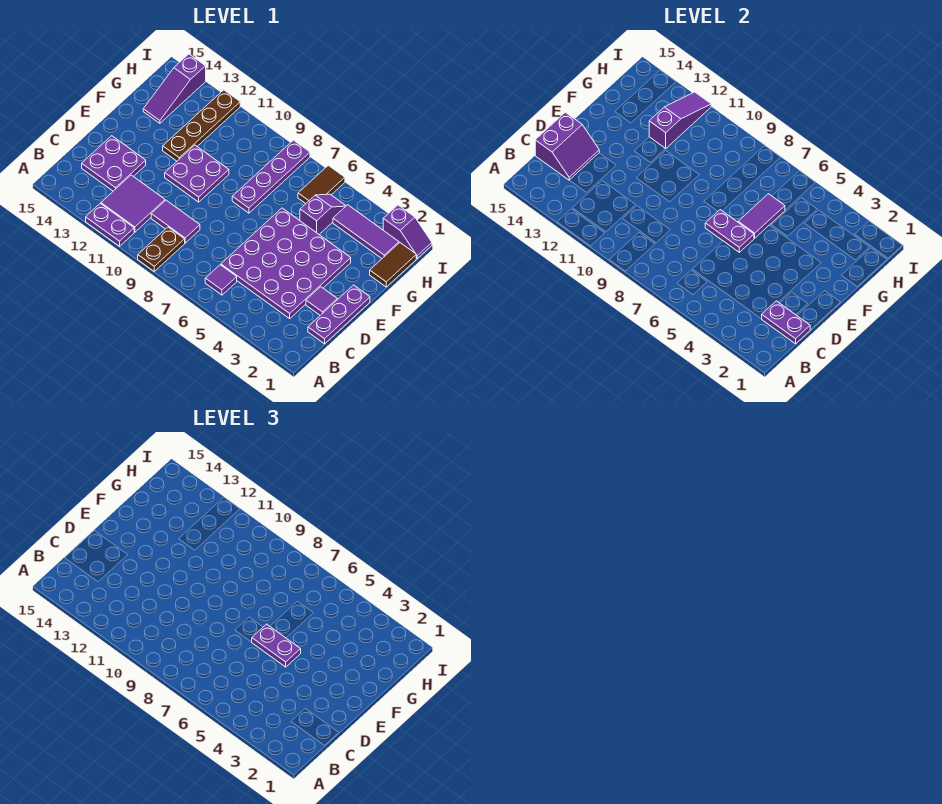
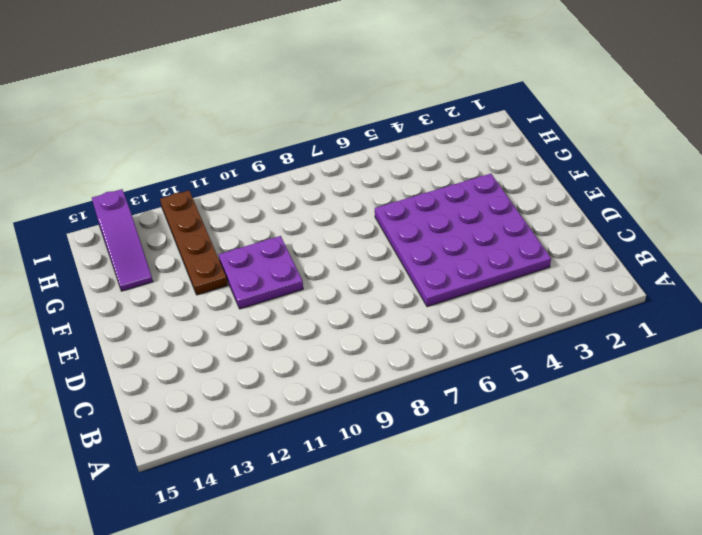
none -> brown 1x2 plate [138,227,185,271]
none -> purple 1x2 plate [86,203,134,246]
none -> purple 1x1 tile [205,265,237,295]

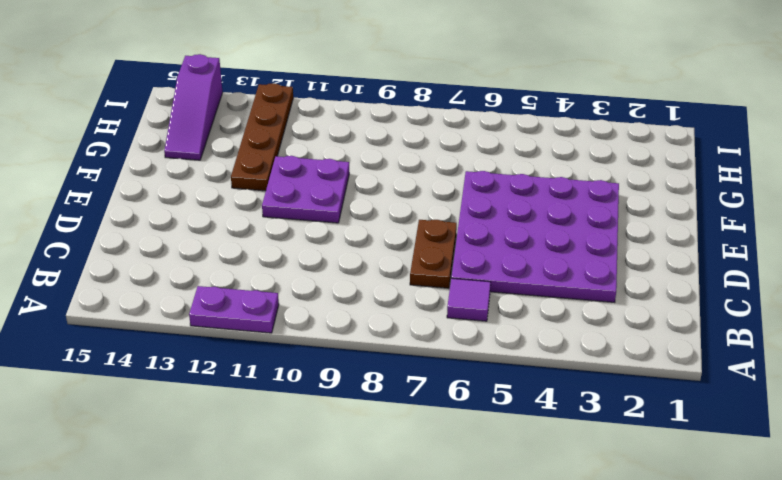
brown 1x2 plate [410,220,457,288] -> brown 1x2 plate moved to [138,227,185,271]
none -> purple 2x2 tile [101,175,165,232]
none -> purple 1x3 plate [308,285,370,344]
none -> purple 1x2 tile [151,200,200,243]

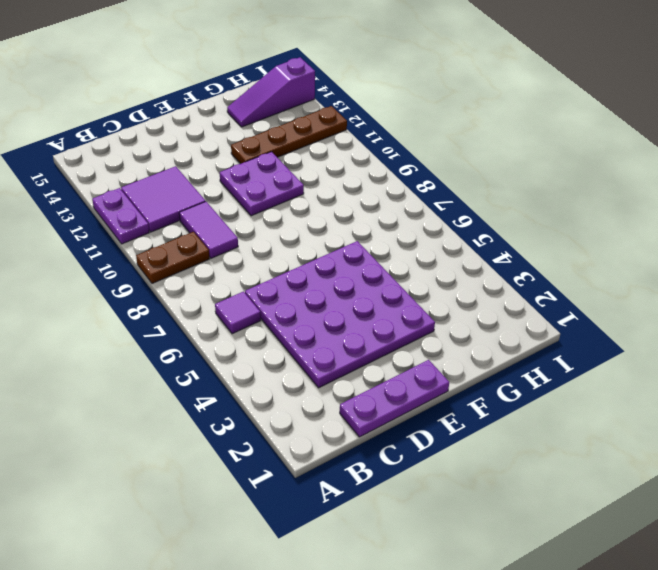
none -> purple 2x2 plate [82,136,146,191]
none -> purple 1x1 tile [306,287,337,315]
none -> purple 1x4 plate [232,140,310,213]

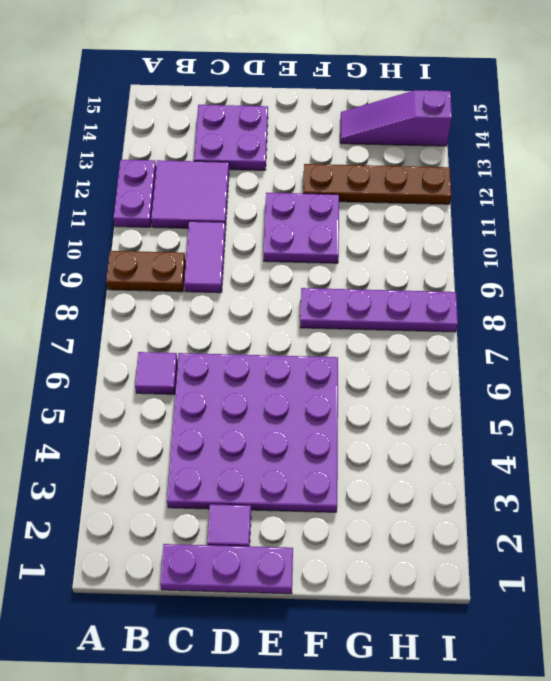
none -> brown 1x2 tile [370,243,416,287]
none -> purple 1x2 slope [300,194,346,234]
none -> purple 1x3 tile [333,205,399,258]

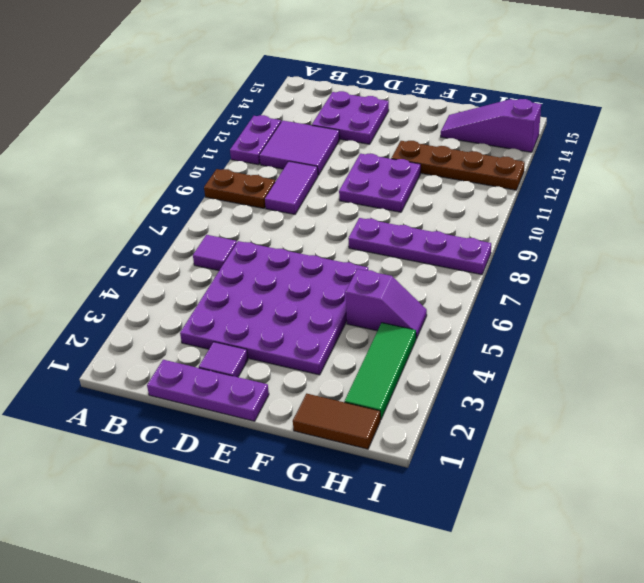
green 1x3 tile [344,323,416,420] -> purple 1x3 tile [333,205,399,258]
none -> brown 1x2 tile [298,165,345,204]
none -> purple 1x2 slope [383,205,432,259]
none -> purple 1x2 plate [762,301,810,344]

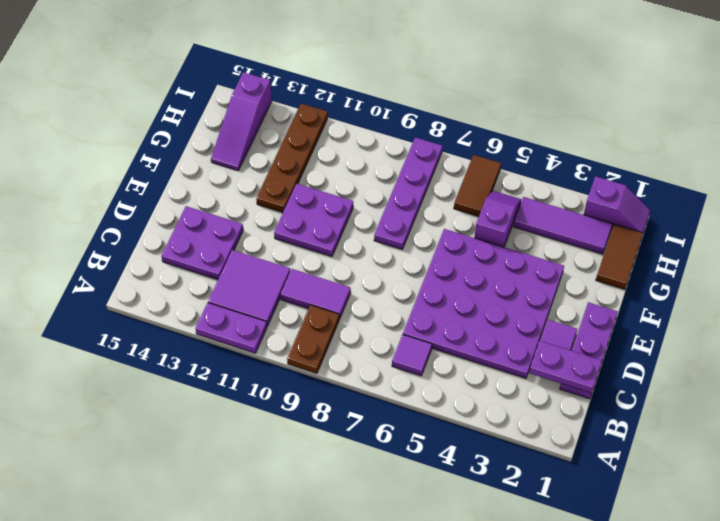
none -> purple 2x2 slope [535,112,599,180]
none -> purple 1x2 plate [705,210,754,252]
none -> purple 1x2 tile [738,194,785,238]

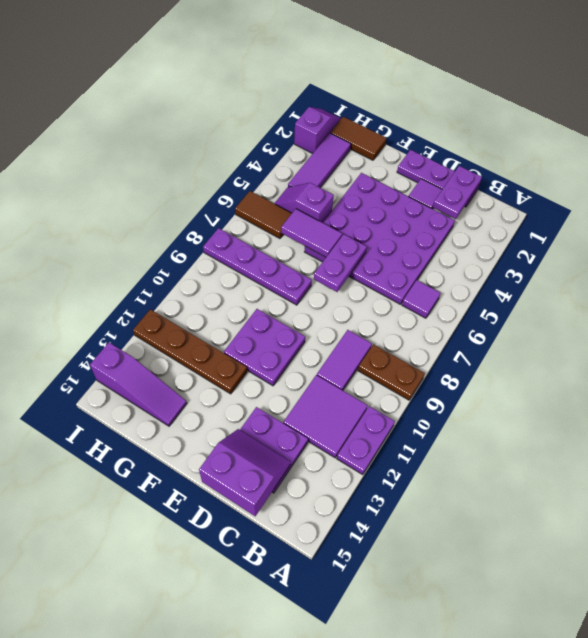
none -> purple 1x3 slope [649,92,711,149]
none -> purple 1x2 plate [252,624,301,667]

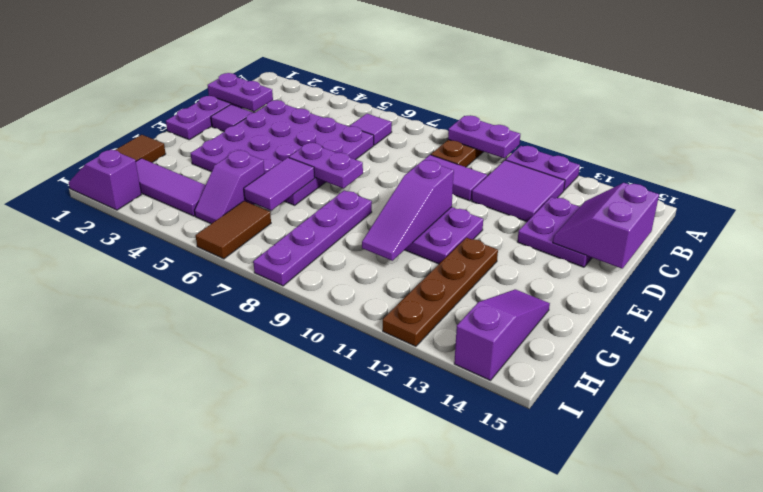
purple 1x2 plate [448,115,520,158] -> purple 1x2 plate moved to [252,624,301,667]
purple 1x3 slope [362,160,454,261] -> purple 1x3 slope moved to [649,92,711,149]

